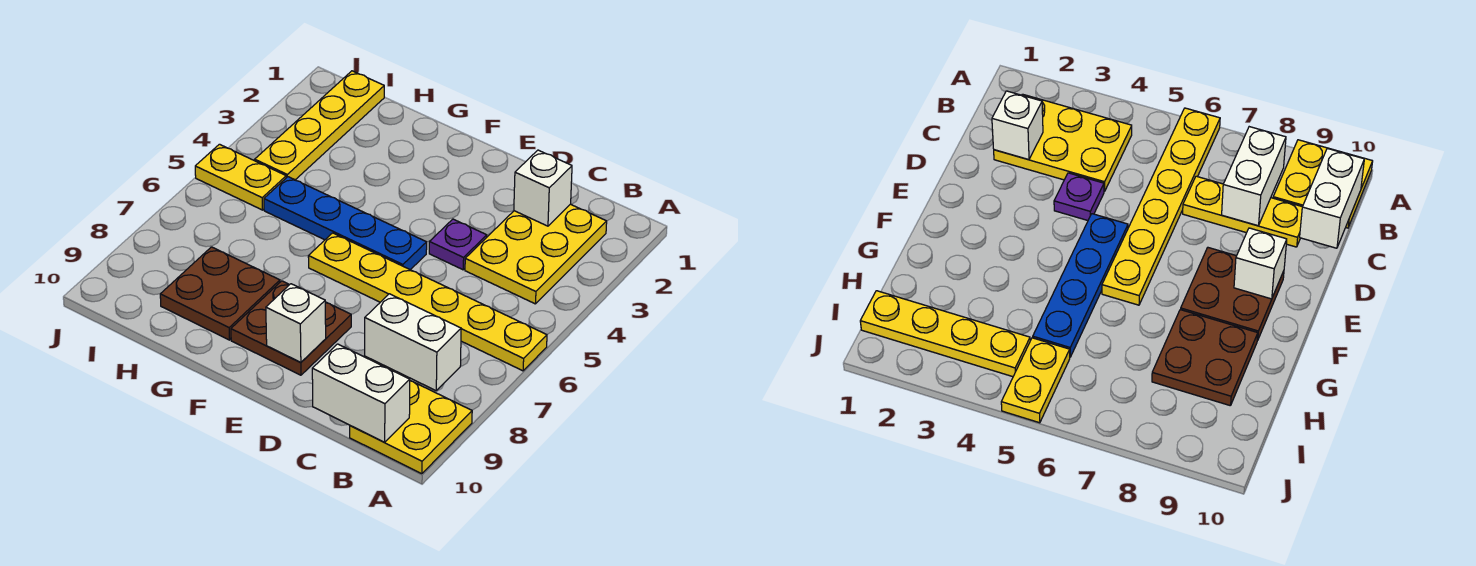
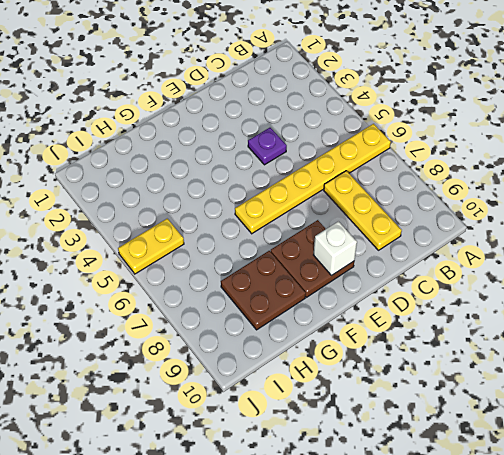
none -> yellow 2x2 plate [350,381,472,474]
none -> yellow 2x3 plate [465,204,607,304]
none -> blue 1x4 plate [264,177,427,270]

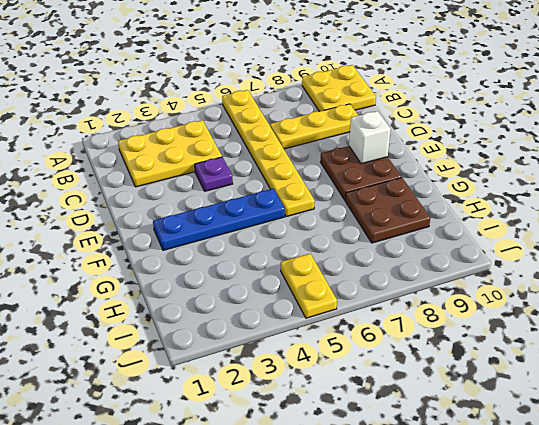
blue 1x4 plate [153,189,285,250] -> blue 1x4 plate turned to [264,177,427,270]
none -> yellow 1x4 plate [255,71,384,180]
none -> white 1x2 brick [365,294,461,390]
none -> white 1x2 brick [312,344,410,442]

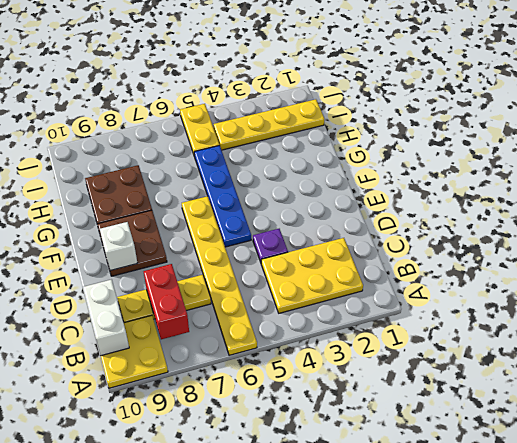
red 1x2 brick [144,264,189,339] -> white 1x2 brick [365,294,461,390]
none -> white 1x1 brick [514,150,572,226]

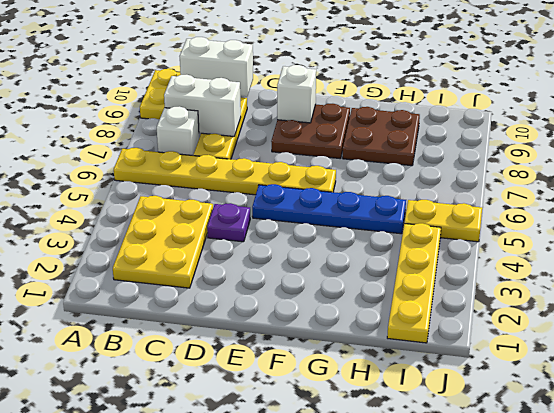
white 1x1 brick [157,106,199,156] -> white 1x1 brick moved to [514,150,572,226]

